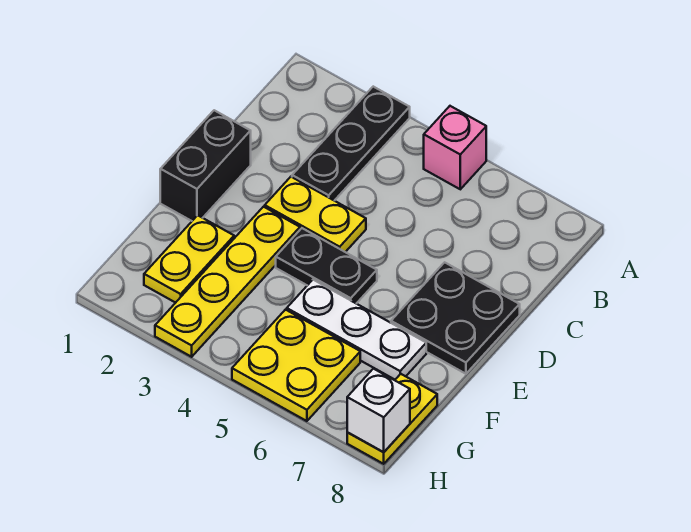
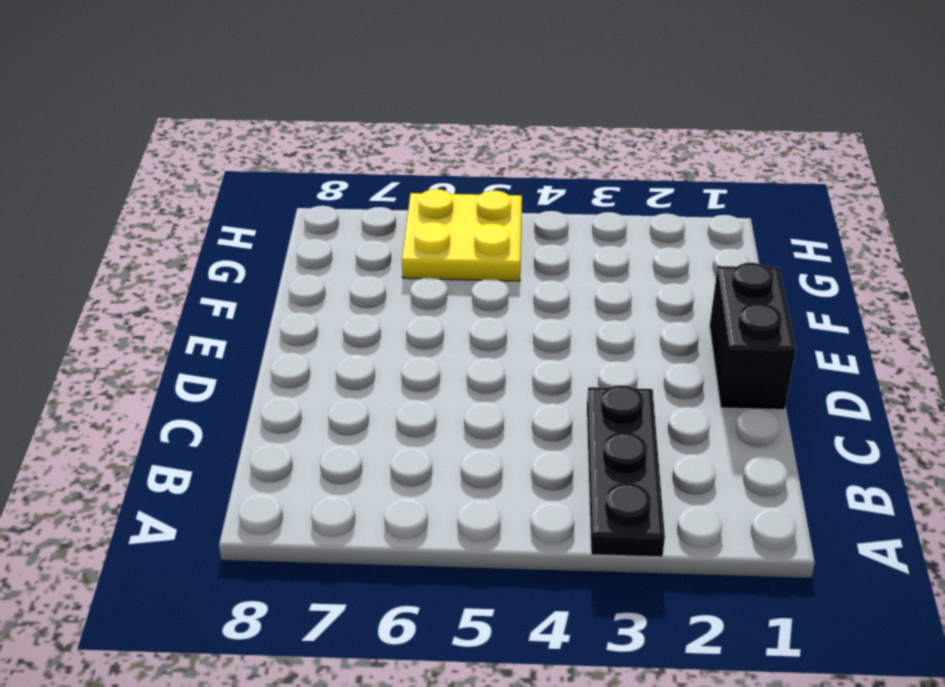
none -> pink 1x1 brick [424,106,486,189]
none -> yellow 1x2 plate [265,177,366,252]
none -> black 2x2 plate [391,262,520,374]

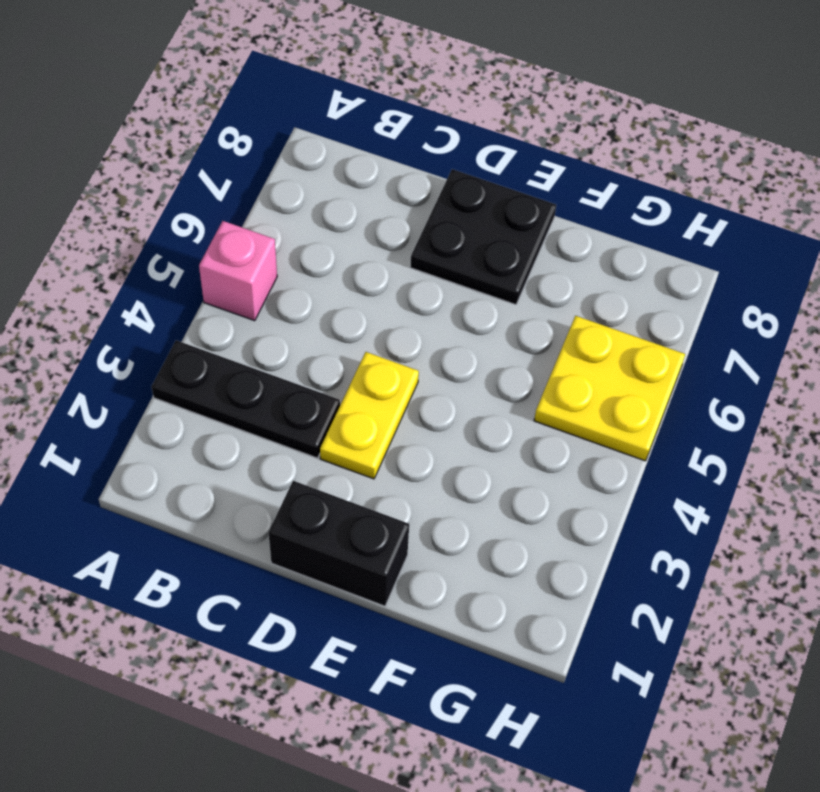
none -> yellow 1x4 plate [155,207,300,357]
none -> black 1x2 plate [276,228,377,304]
none -> yellow 1x2 plate [144,215,234,303]

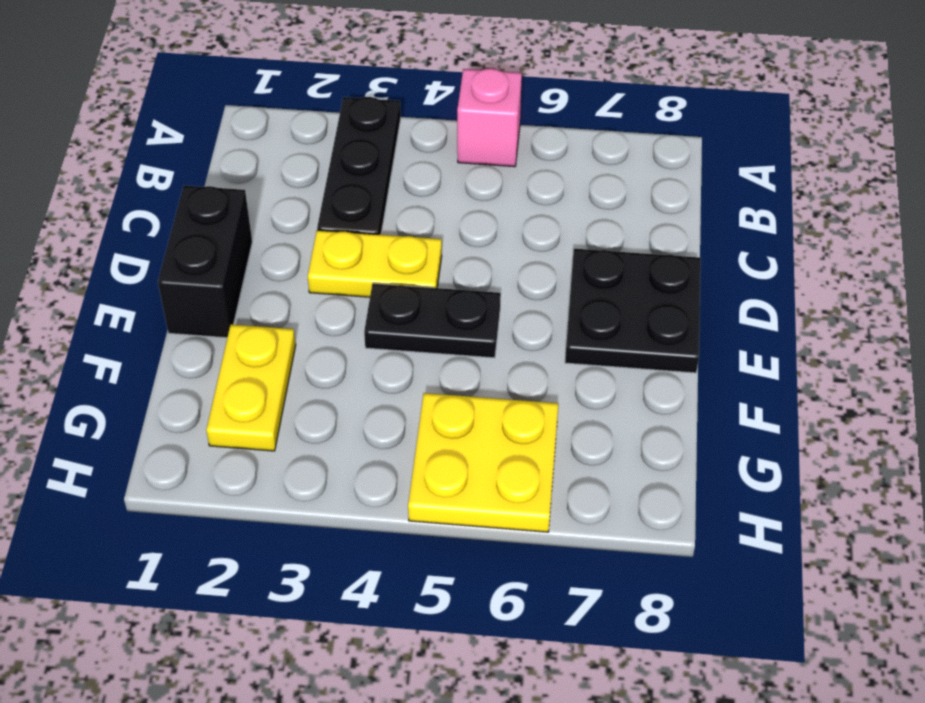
none -> yellow 1x4 plate [155,207,300,357]
none -> white 1x3 plate [287,280,426,379]
none -> yellow 1x2 plate [347,374,437,464]

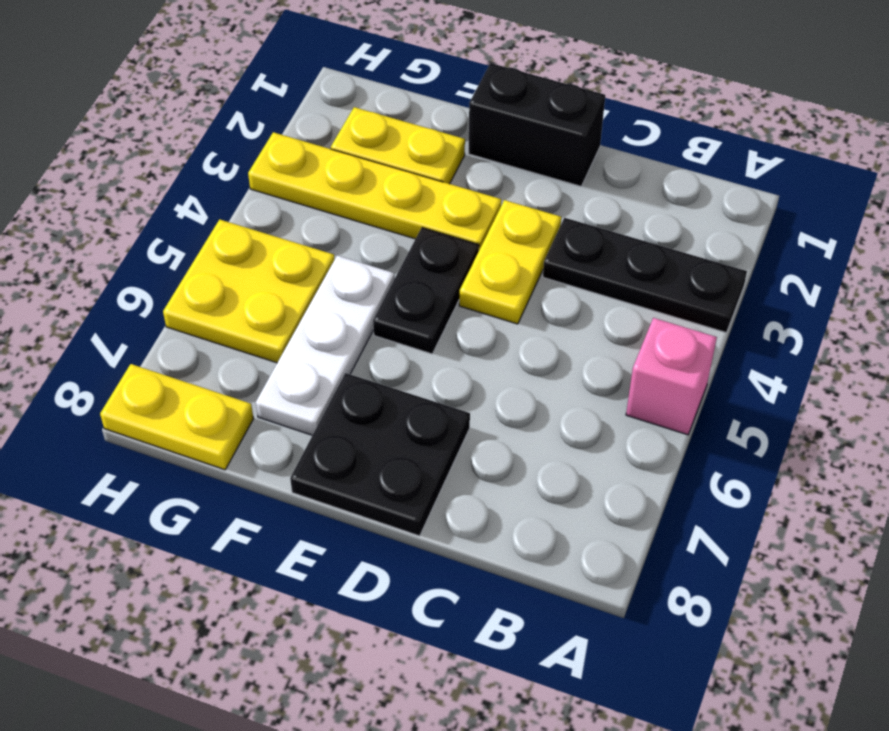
none -> white 1x1 brick [347,369,410,452]

